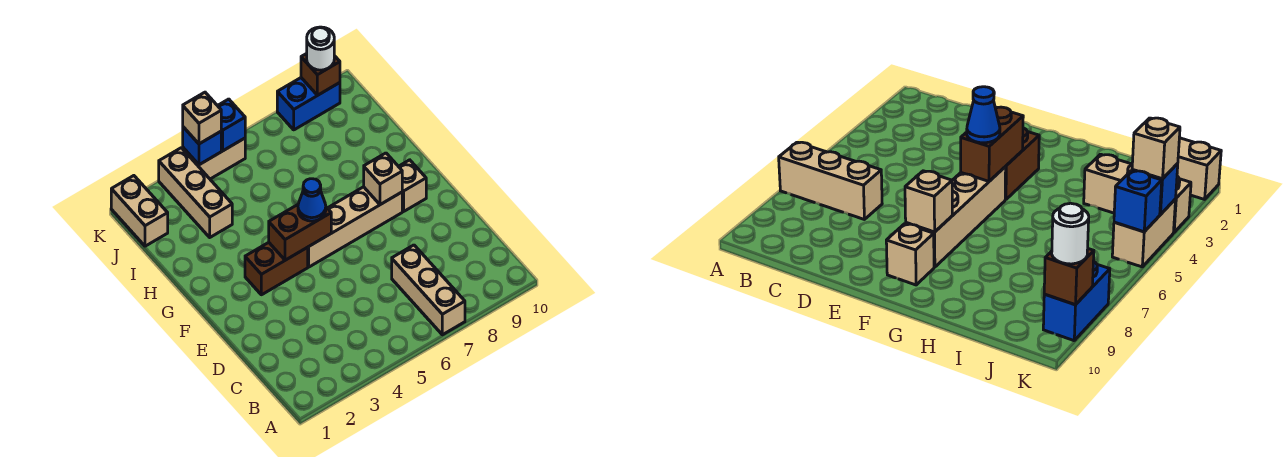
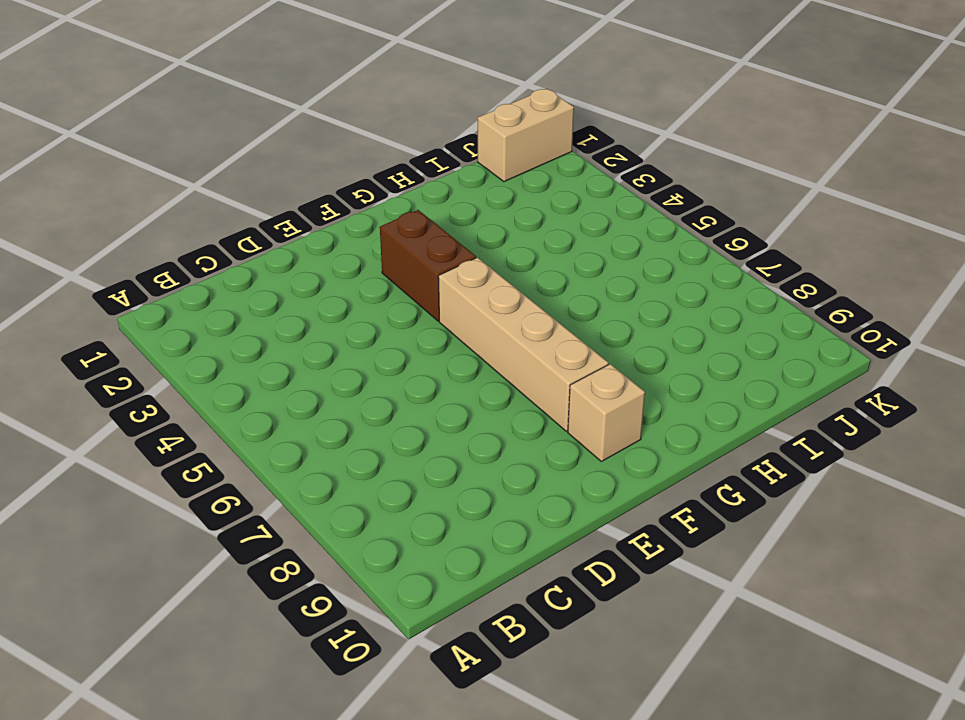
none -> tan 1x3 brick [392,245,465,335]
none -> tan 1x3 brick [159,148,232,237]
none -> tan 1x2 brick [183,138,245,179]

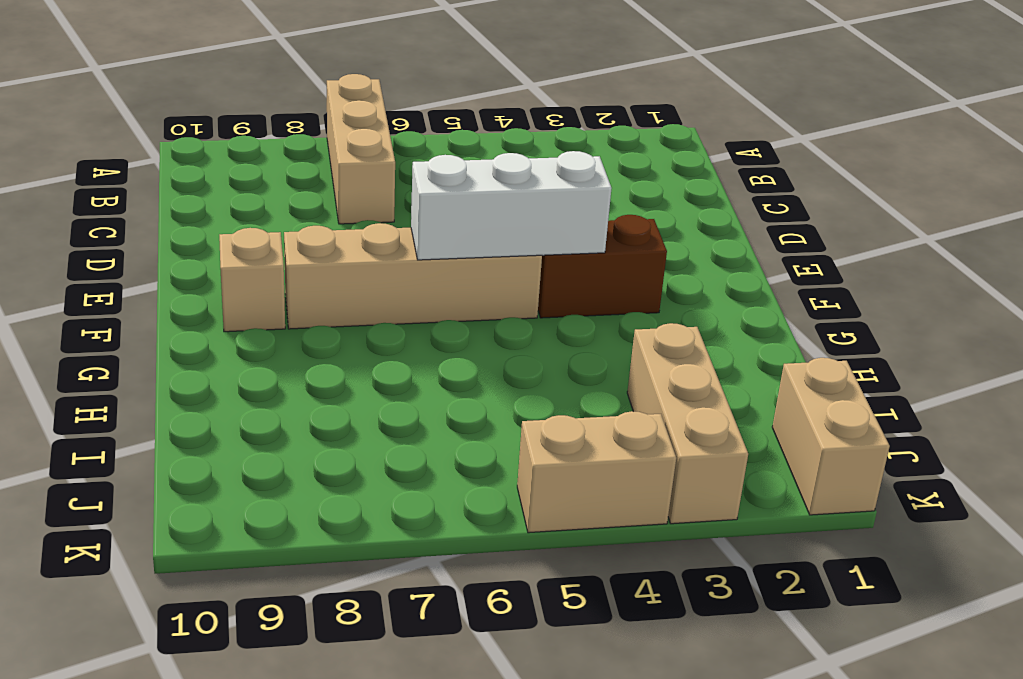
white 1x3 brick [411,151,612,260] -> brown 1x2 brick [269,205,331,260]
none -> blue 1x2 brick [277,78,340,130]
none -> tan 1x1 brick [364,153,402,205]
none -> blue 1x1 brick [183,127,221,165]

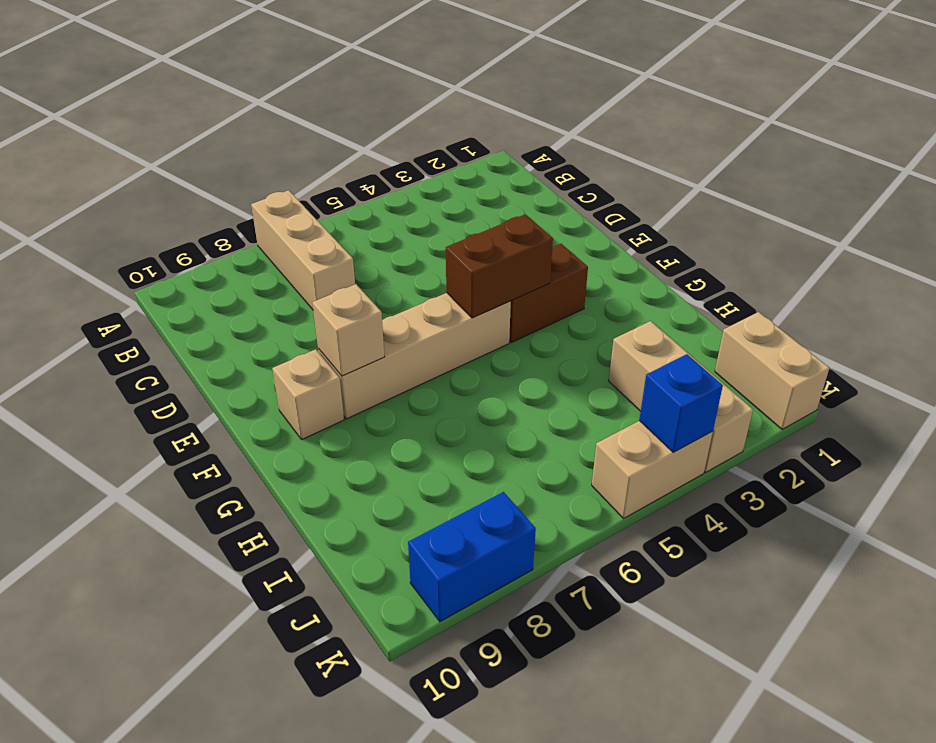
none -> blue 1x1 brick [218,99,245,151]
none -> brown 1x1 brick [301,53,340,95]
none -> blue 1x1 cone [298,179,326,221]

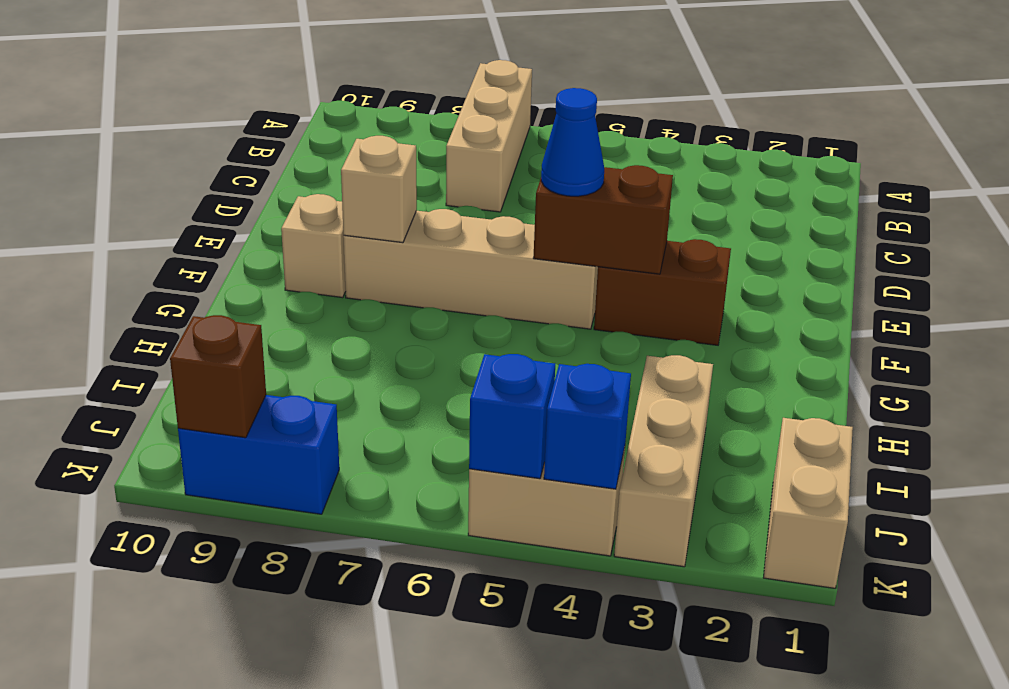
none -> tan 1x1 brick [183,92,221,144]
none -> white 1x1 round brick [307,27,334,70]

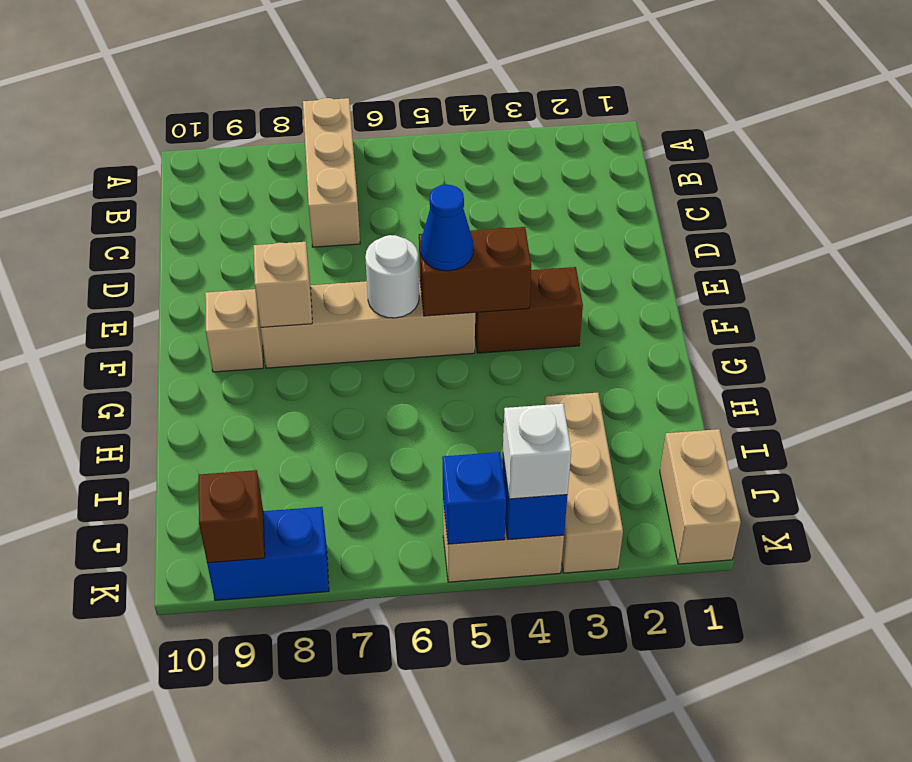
white 1x1 round brick [365,235,419,318] -> white 1x1 round brick moved to [307,27,334,70]
white 1x1 brick [503,404,571,499] -> tan 1x1 brick [183,92,221,144]

